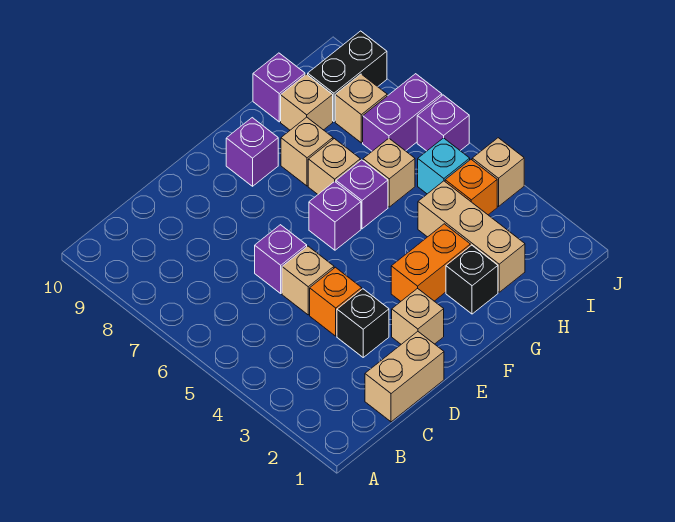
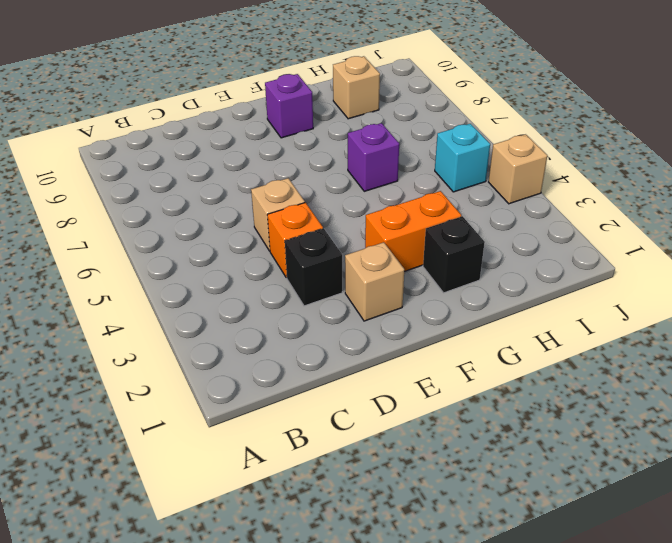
none -> tan 1x2 brick [365,332,444,422]
none -> purple 1x1 brick [255,225,307,293]
none -> purple 1x1 brick [309,181,361,250]

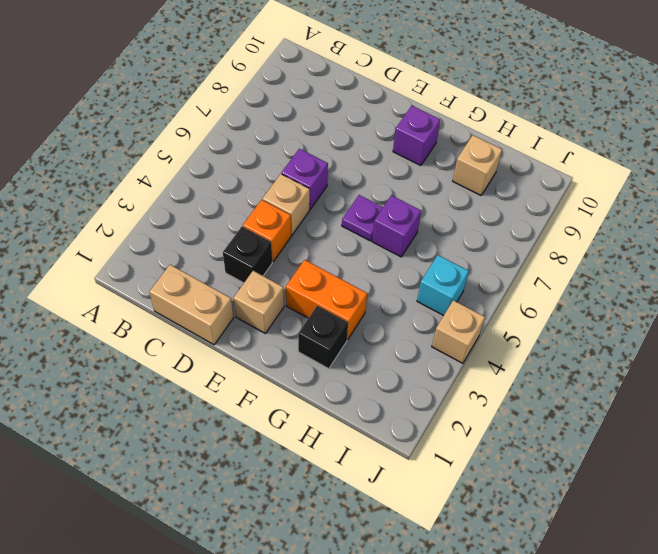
purple 1x1 plate [342,195,383,241] -> purple 1x1 brick [309,181,361,250]
none -> tan 1x1 brick [308,139,360,194]
none -> tan 1x1 brick [281,117,333,186]
none -> tan 1x3 brick [418,181,525,292]

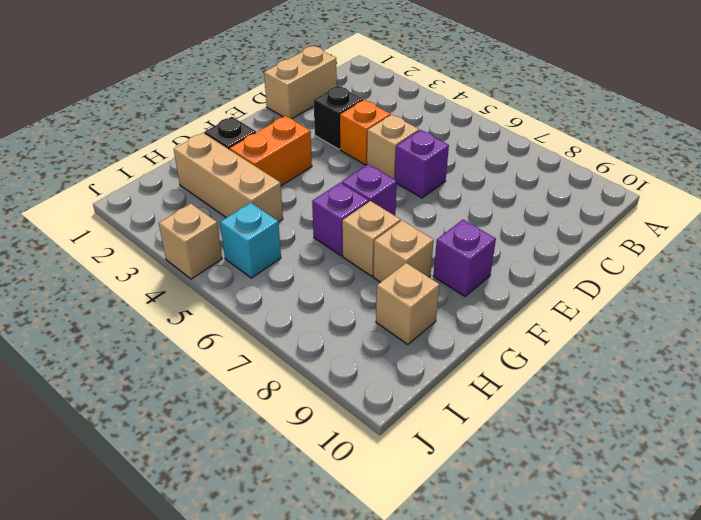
none -> tan 1x1 brick [392,288,444,344]
none -> tan 1x1 brick [363,138,415,207]
none -> purple 1x1 brick [253,53,305,122]

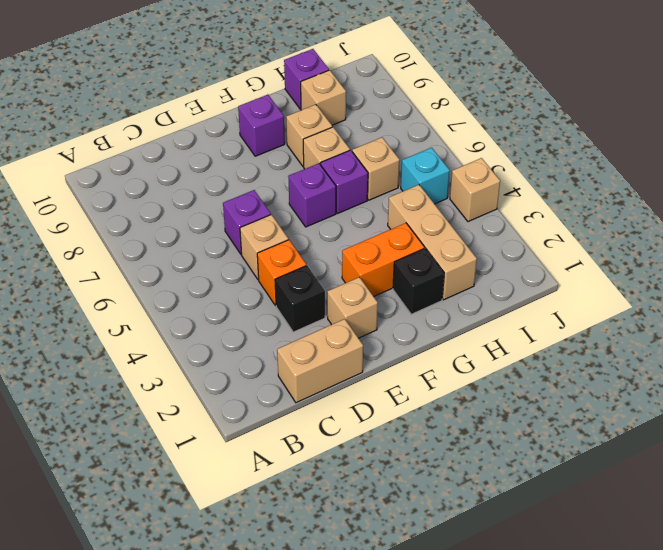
none -> orange 1x1 brick [445,160,497,215]
none -> purple 1x2 brick [363,74,442,151]
none -> tan 1x1 brick [335,74,387,143]

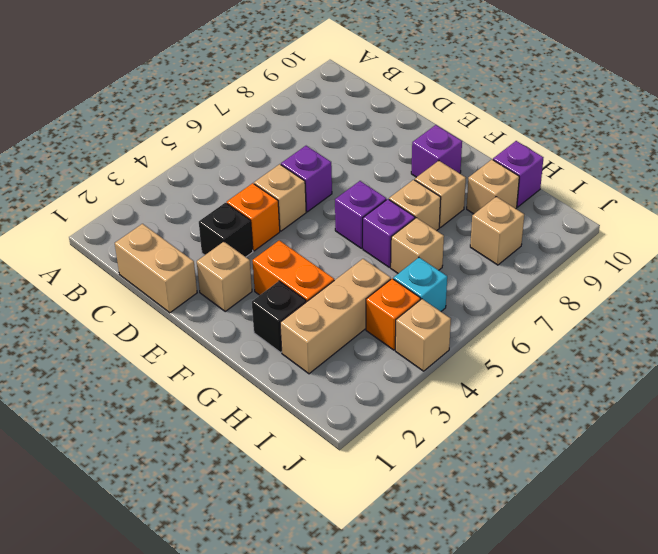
none -> purple 1x2 brick [363,74,442,151]
none -> black 1x2 brick [308,31,387,121]
none -> purple 1x1 brick [417,95,469,151]

